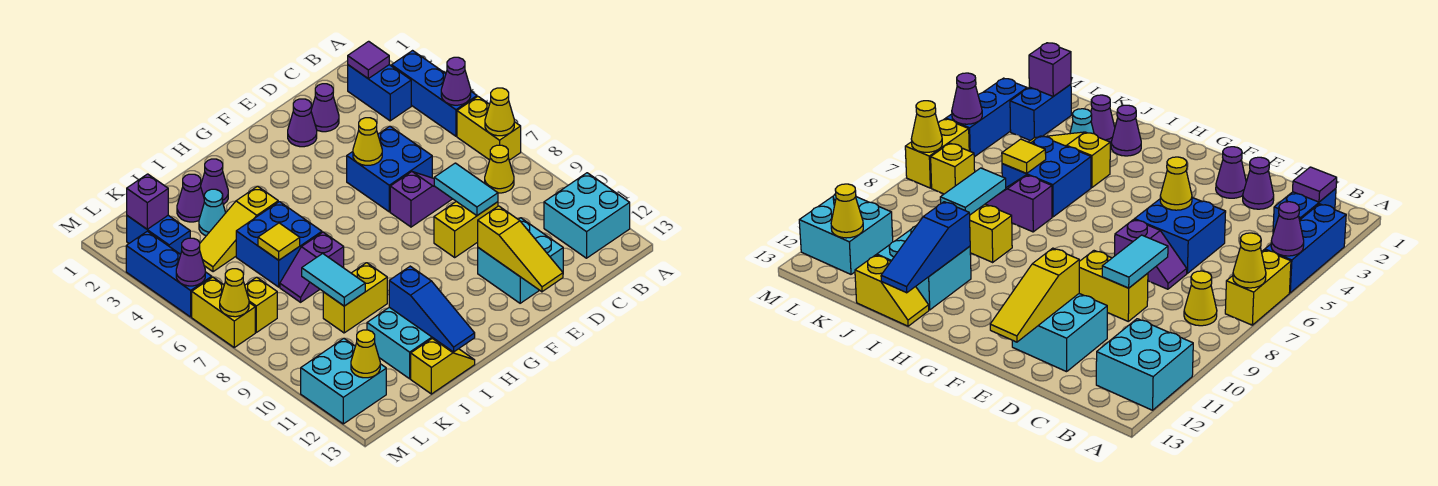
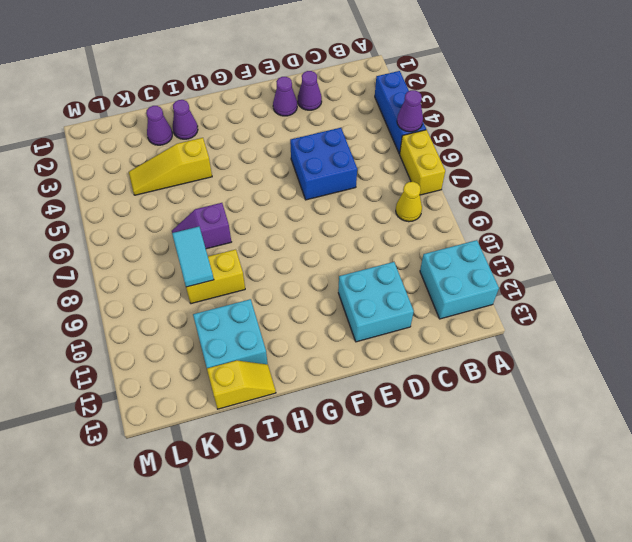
none -> blue 1x2 brick [348,65,411,121]
none -> purple 1x2 slope [390,172,452,227]
none -> yellow 1x2 brick [434,202,498,257]
none -> blue 2x2 brick [236,202,322,287]

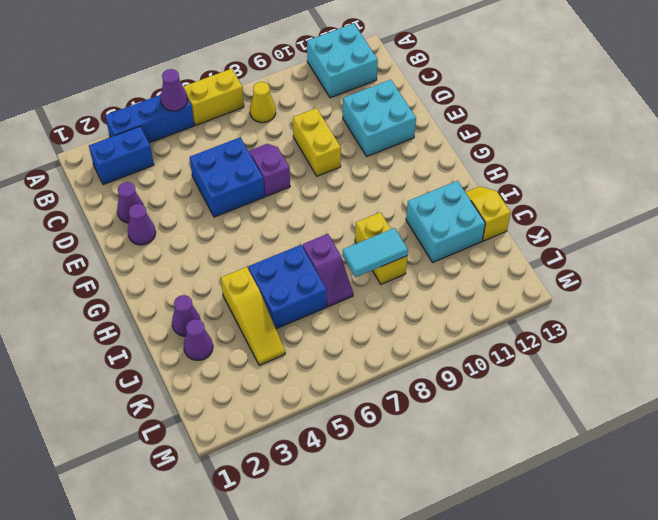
none -> cyan 1x1 cone [199,189,226,236]
none -> blue 1x2 brick [127,215,190,254]
none -> yellow 1x1 brick [245,277,277,332]
none -> cyan 2x2 brick [301,338,386,424]

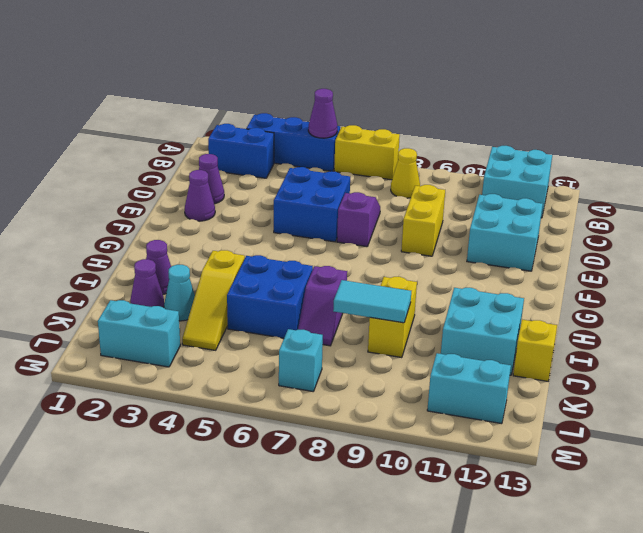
cyan 1x2 brick [98,300,180,367] -> blue 1x2 brick [127,215,190,254]
cyan 1x1 brick [279,329,323,391] -> yellow 1x1 brick [245,277,277,332]
cyan 1x2 brick [427,353,511,424] -> cyan 2x2 brick [301,338,386,424]
none -> blue 1x3 brick [126,231,212,317]
none -> yellow 1x2 brick [192,277,255,347]
none -> yellow 1x1 cone [485,88,514,136]
none -> purple 1x1 tile [348,41,389,79]

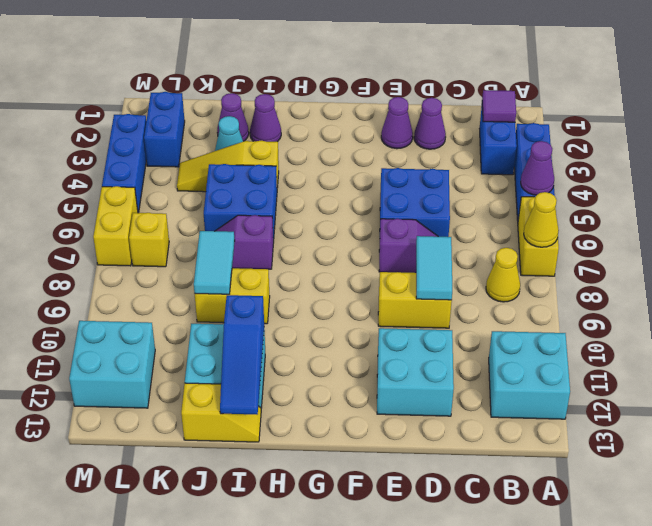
none -> yellow 1x1 cone [353,118,382,165]
none -> yellow 1x3 slope [478,206,563,292]
none -> yellow 1x1 tile [258,223,300,260]
none -> purple 1x1 brick [127,174,168,229]

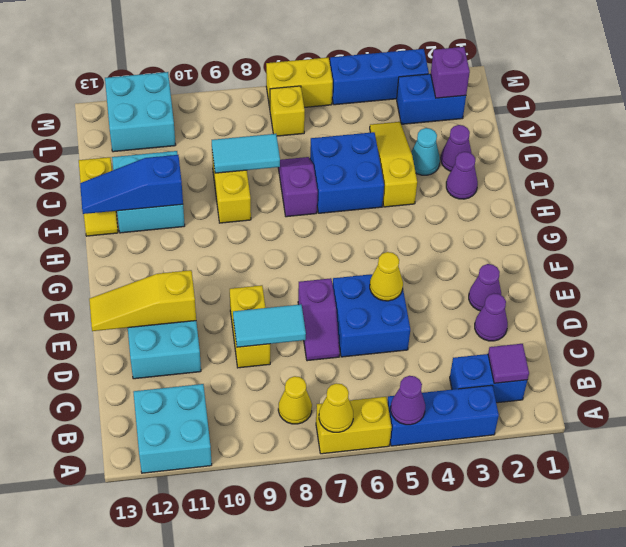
none -> yellow 1x1 tile [258,223,300,260]
none -> yellow 1x1 cone [351,330,380,378]
none -> purple 1x1 cone [176,238,205,286]
none -> yellow 1x1 cone [220,269,249,317]

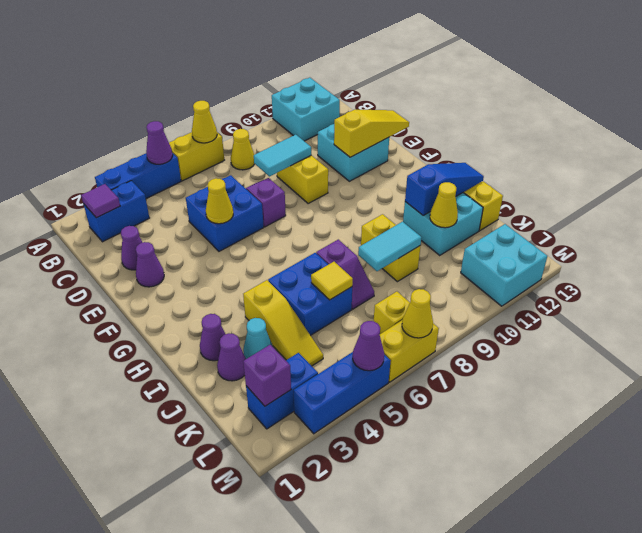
yellow 1x1 cone [430,182,458,228] -> yellow 1x1 cone moved to [351,330,380,378]

